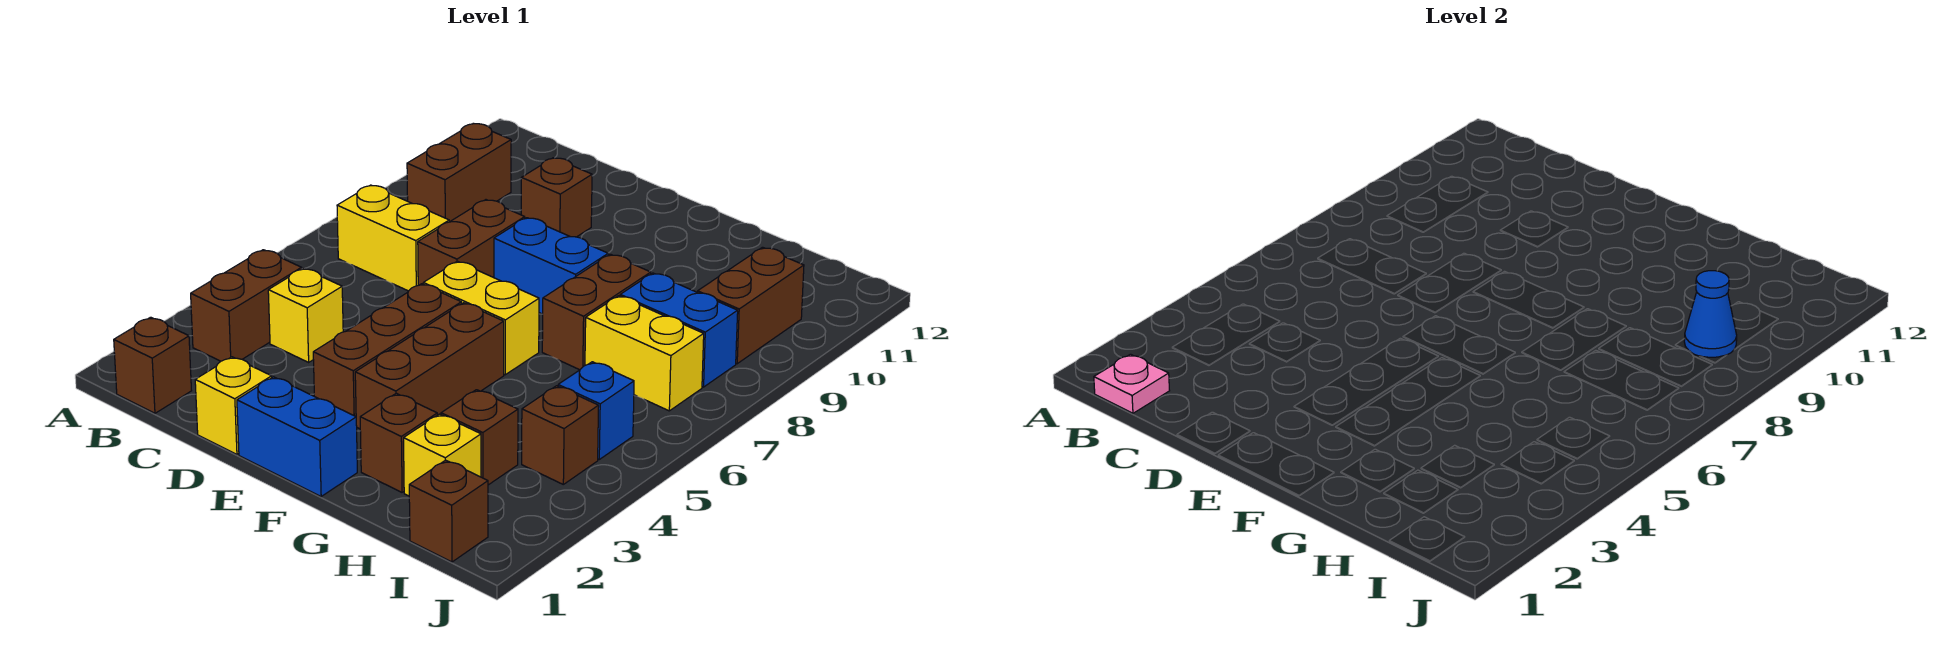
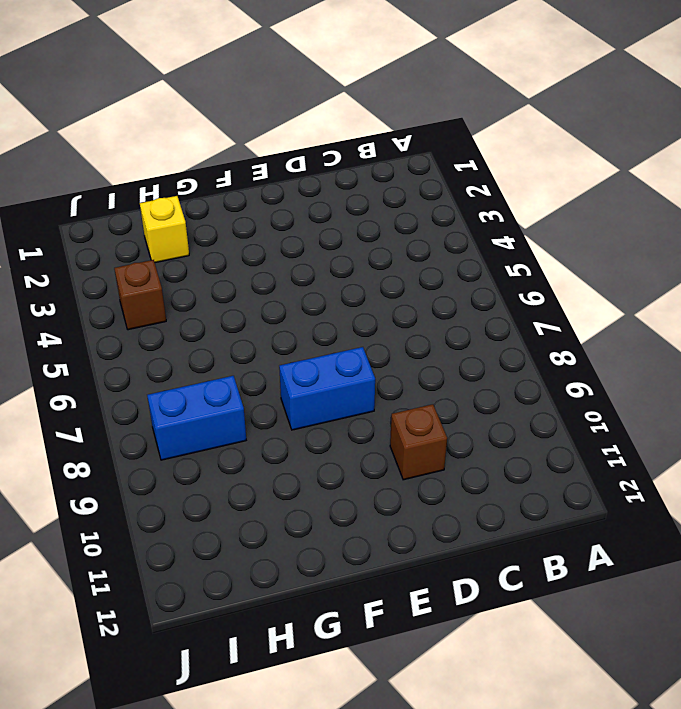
none -> brown 1x1 brick [114,317,192,413]
none -> brown 1x2 brick [191,250,302,361]
none -> yellow 1x2 brick [337,185,449,291]

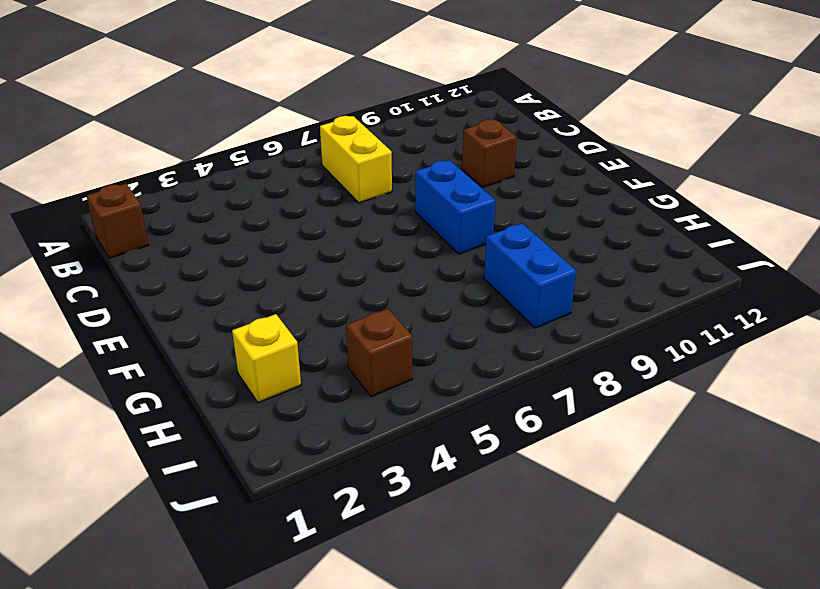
none -> brown 1x2 brick [191,250,302,361]
none -> brown 1x2 brick [407,124,511,222]
none -> yellow 1x1 brick [268,268,343,362]

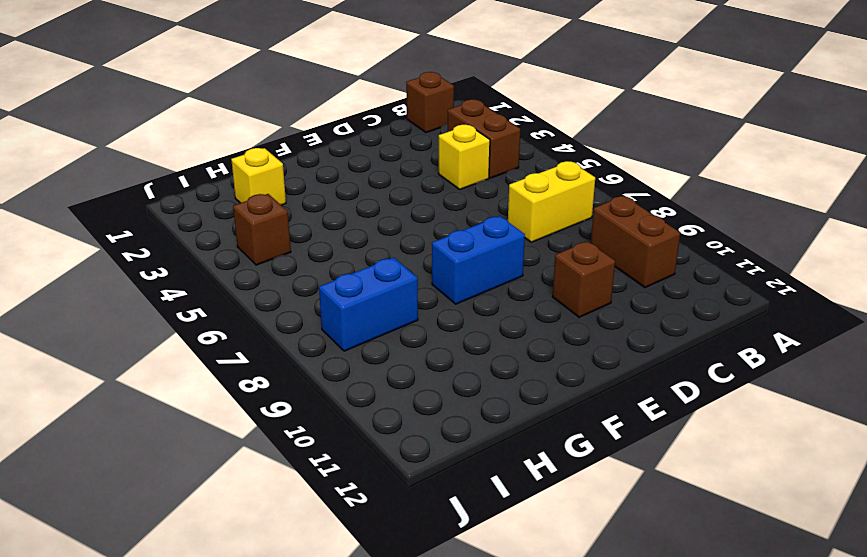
none -> yellow 1x1 brick [195,357,272,454]
none -> brown 1x2 brick [418,200,525,285]
none -> blue 1x2 brick [237,377,357,496]

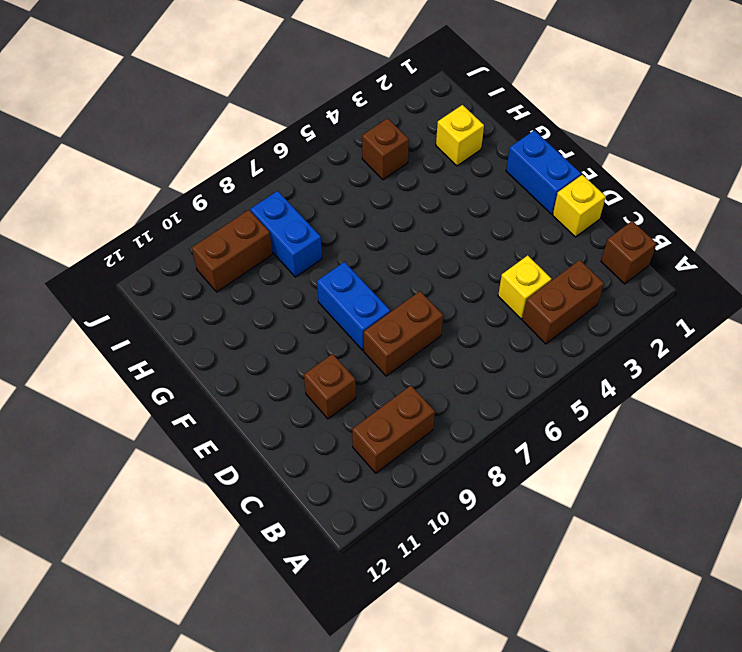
none -> yellow 1x2 brick [337,185,449,291]
none -> brown 1x3 brick [313,284,461,416]
none -> yellow 1x2 brick [423,261,539,375]

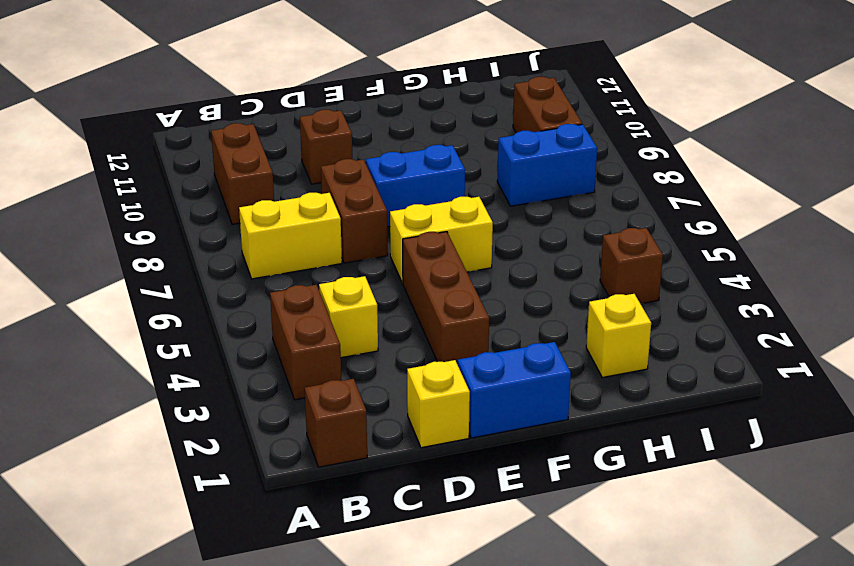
none -> brown 1x3 brick [355,303,504,429]
none -> brown 1x1 brick [360,393,437,492]
none -> brown 1x2 brick [542,254,651,370]

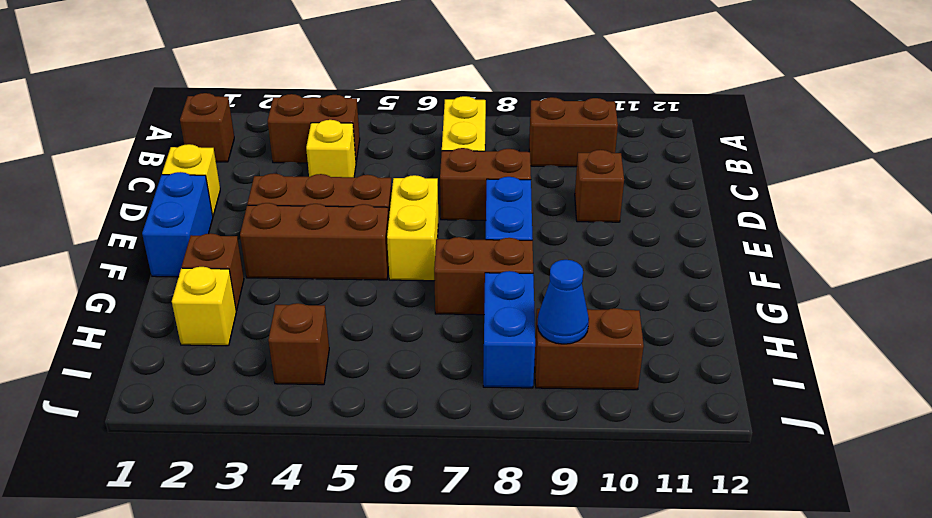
none -> brown 1x1 brick [441,390,518,485]
none -> yellow 1x2 brick [585,296,704,411]
none -> brown 1x1 brick [409,460,488,562]

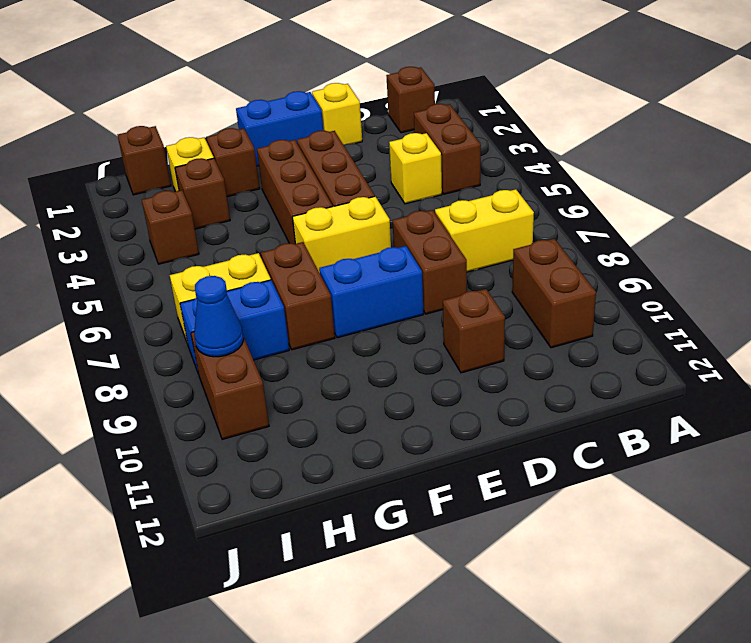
none -> blue 1x1 brick [558,362,634,459]
none -> pink 1x1 plate [1094,354,1170,413]

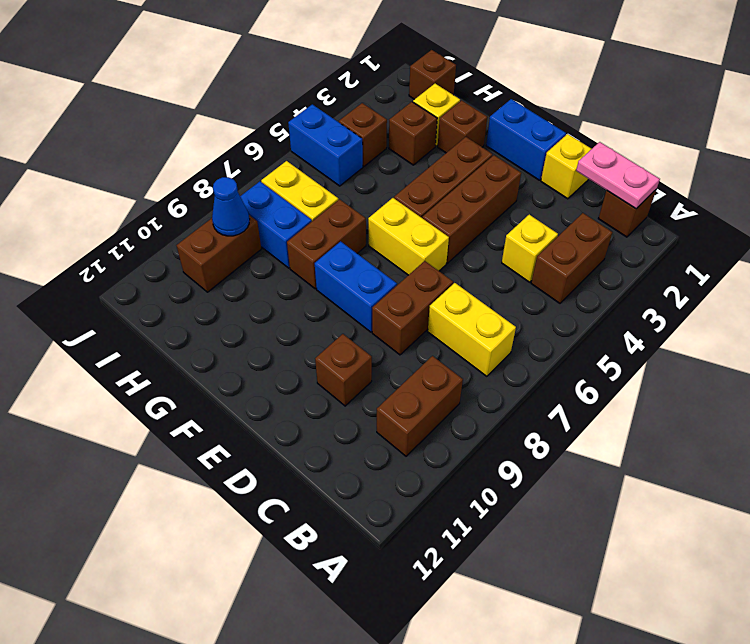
pink 1x2 plate [576,142,660,209] -> pink 1x1 plate [1094,354,1170,413]
blue 1x2 brick [288,104,363,186] -> blue 1x1 brick [558,362,634,459]

